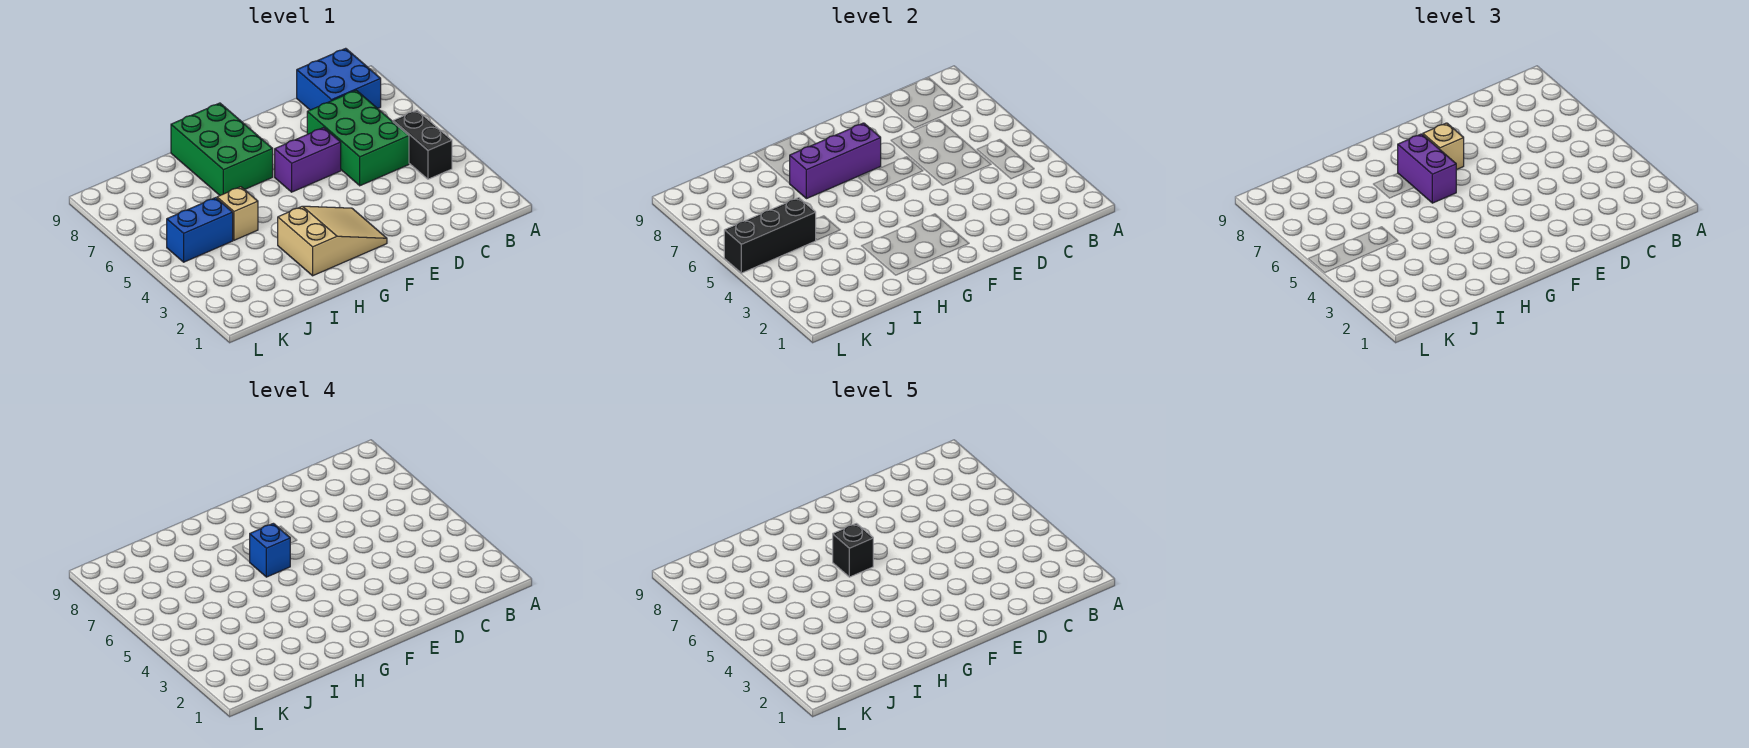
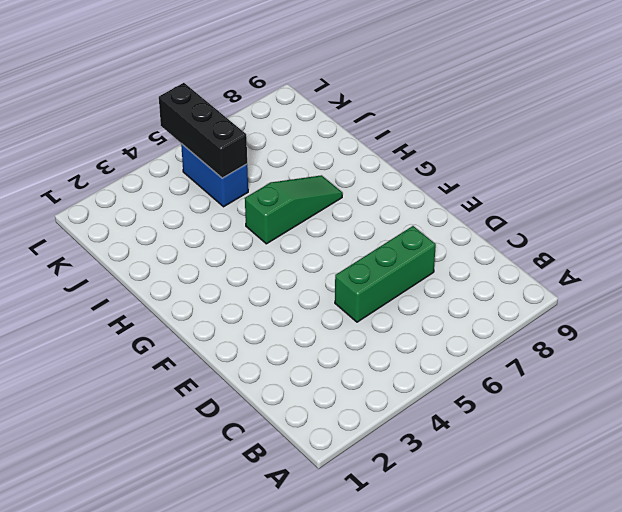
green 1x3 brick [335,226,436,322] -> green 2x3 brick [307,90,409,186]
green 1x3 slope [245,175,343,244] -> green 2x3 brick [171,103,273,195]
none -> black 1x2 brick [393,110,452,179]
none -> blue 2x2 brick [297,48,381,110]
none -> purple 1x2 brick [275,128,341,192]

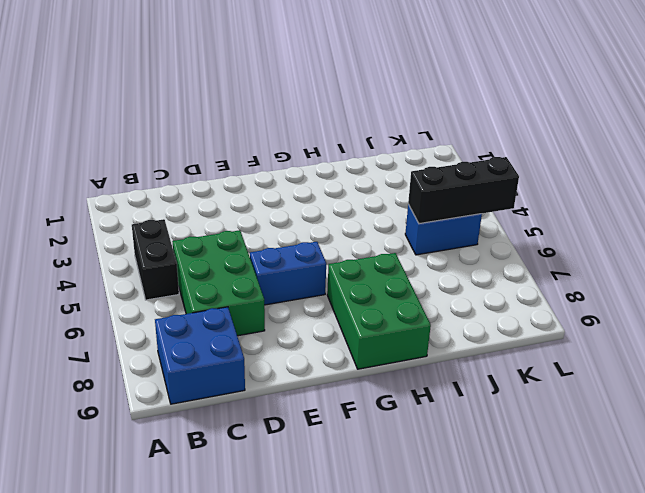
blue 1x2 brick [250,242,326,305] -> purple 1x2 brick [275,128,341,192]
none -> tan 2x3 slope [278,206,387,276]
none -> tan 1x1 brick [217,187,258,240]
none -> purple 1x3 brick [789,123,881,199]

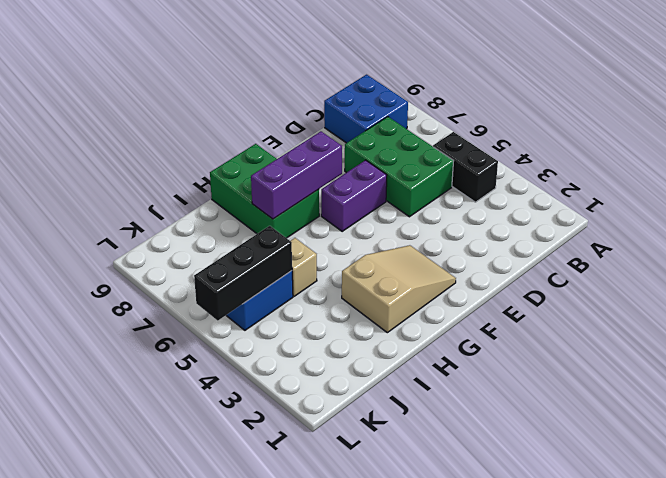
none -> tan 1x1 brick [1423,123,1464,170]
none -> purple 1x2 brick [1398,134,1456,203]
none -> blue 1x1 brick [250,523,290,577]

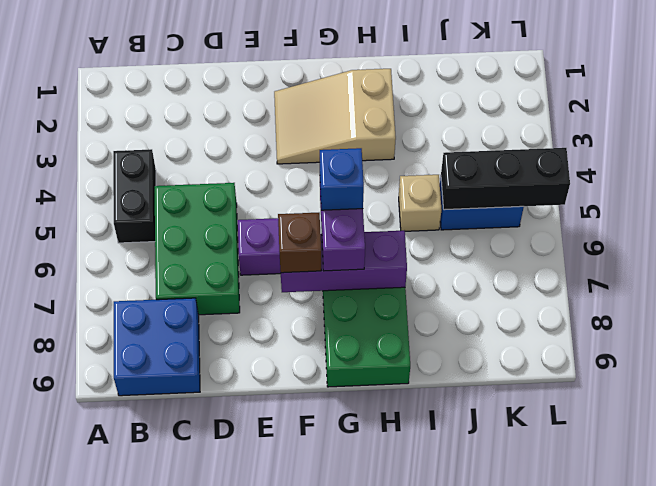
brown 1x1 brick [278,213,321,273] -> tan 1x1 brick [1423,123,1464,170]
none -> black 1x1 brick [833,523,873,577]

